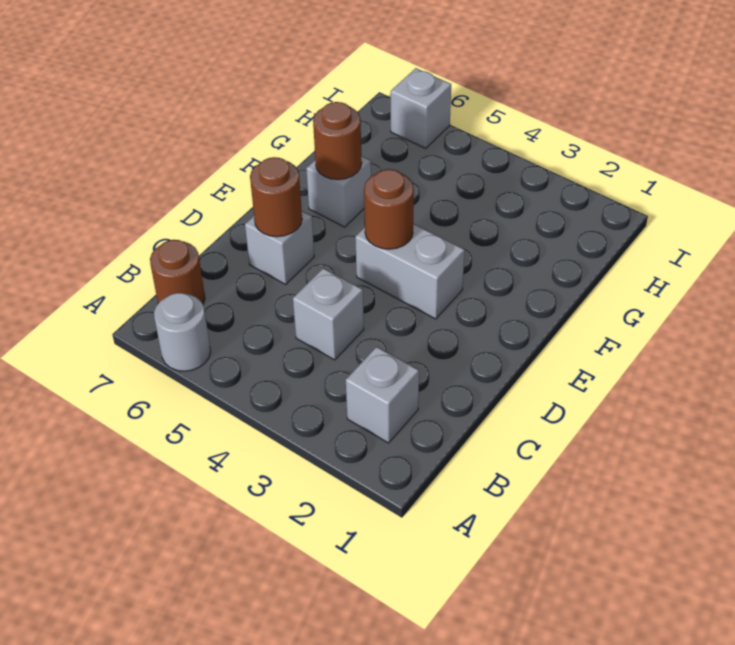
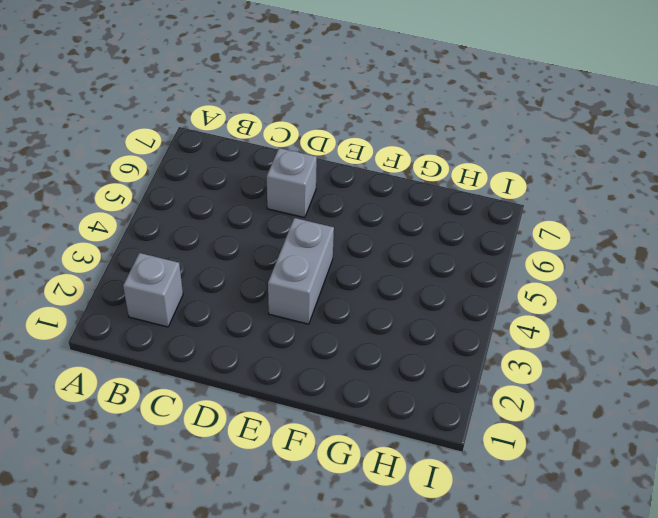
none -> grey 1x1 round brick [154,293,211,371]
none -> brown 1x1 round brick [150,240,205,304]

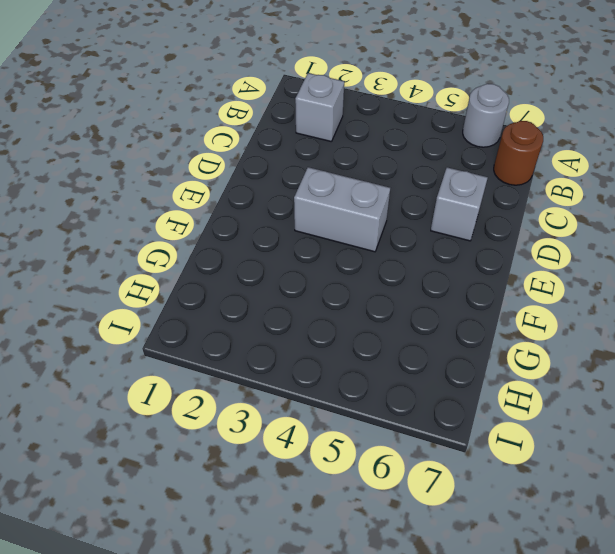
none -> grey 1x1 brick [293,268,364,360]
none -> grey 1x1 brick [306,156,371,227]

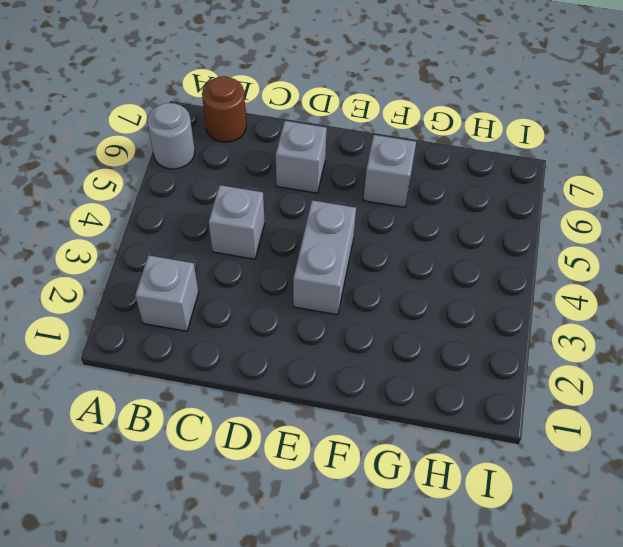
none -> grey 1x1 brick [391,68,451,148]
none -> brown 1x1 round brick [250,157,302,237]

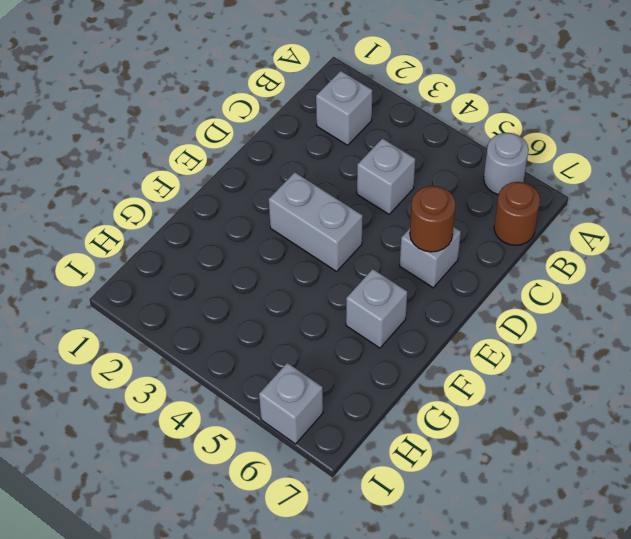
none -> brown 1x1 round brick [364,169,414,249]
none -> brown 1x1 round brick [313,102,362,180]

